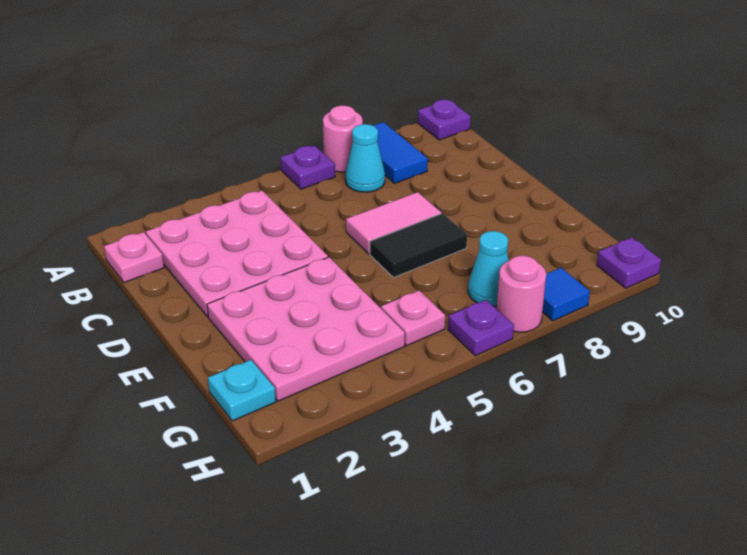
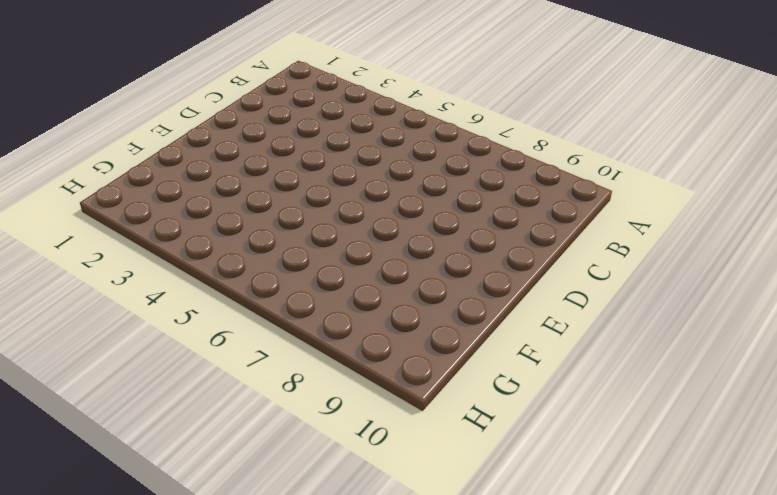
none -> purple 1x1 plate [281,145,335,189]
none -> pink 1x1 round brick [323,106,363,172]
none -> blue 1x2 tile [373,122,428,183]

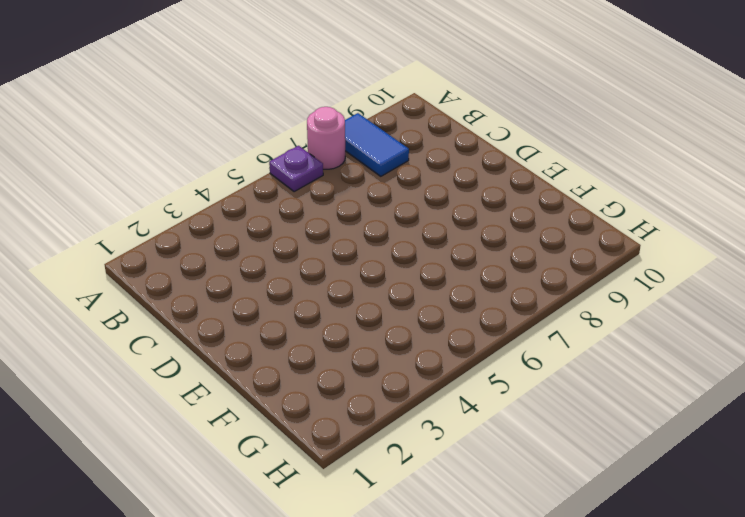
none -> purple 1x1 plate [418,100,471,140]
none -> pink 1x1 plate [104,232,164,283]
none -> pink 3x3 plate [146,191,328,317]

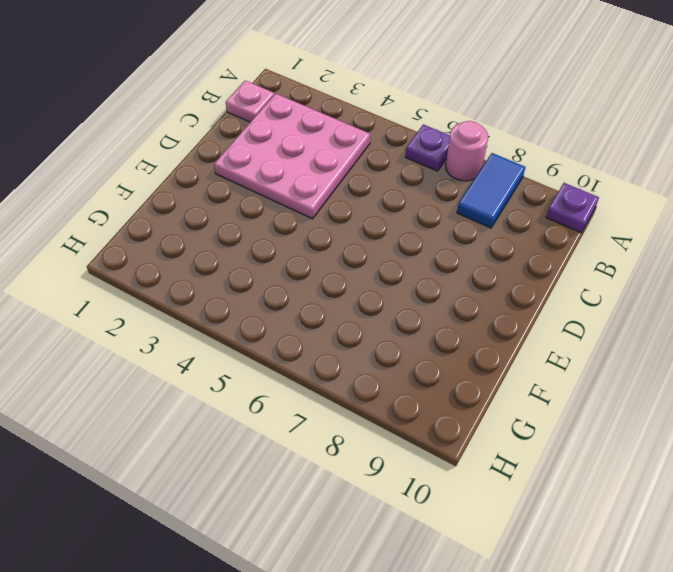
none -> cyan 1x1 cone [345,124,385,192]
none -> pink 1x2 tile [346,192,441,254]
none -> pink 3x3 plate [207,257,405,401]

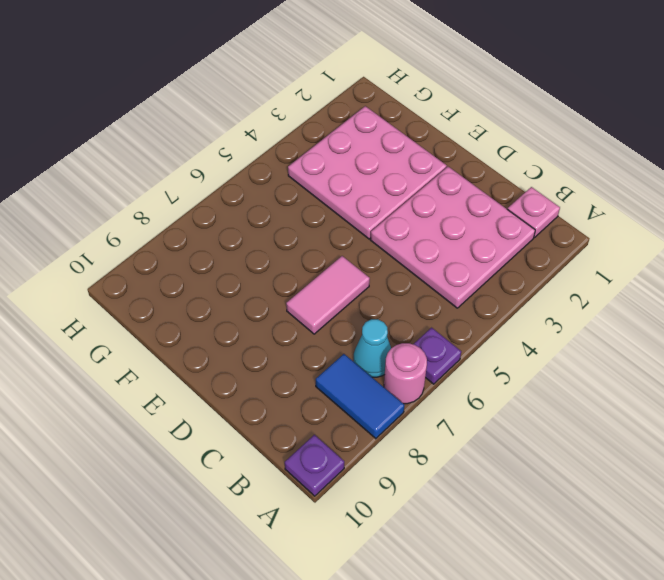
none -> black 1x2 tile [370,213,467,277]
none -> cyan 1x1 plate [208,360,276,421]
none -> pink 1x1 plate [381,291,445,346]

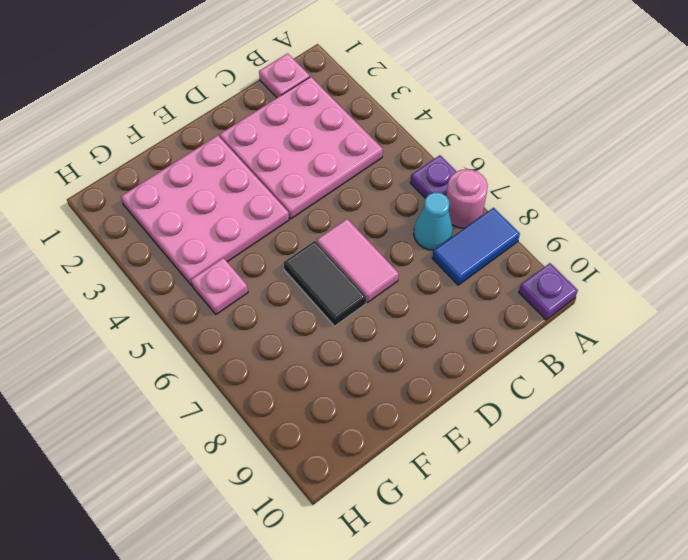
none -> cyan 1x1 plate [208,360,276,421]
none -> cyan 1x1 cone [468,231,509,306]
none -> purple 1x1 plate [448,300,514,356]

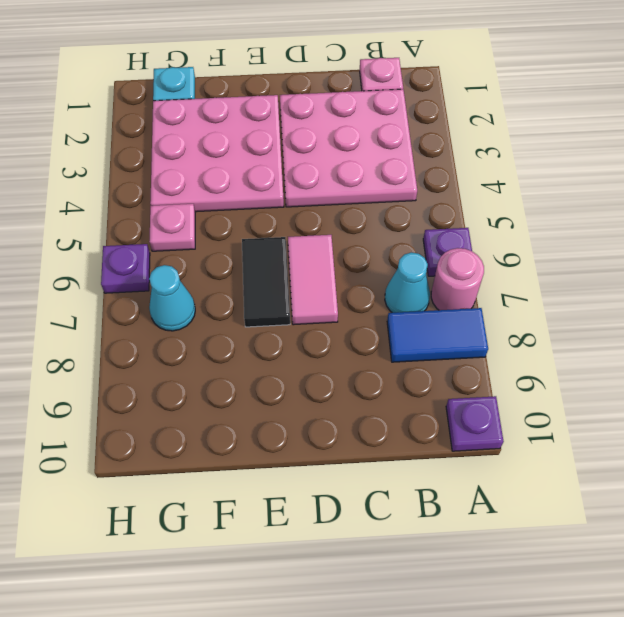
none -> pink 1x1 round brick [497,256,546,332]
none -> blue 1x1 tile [542,268,590,321]
none -> purple 1x1 plate [597,237,661,288]

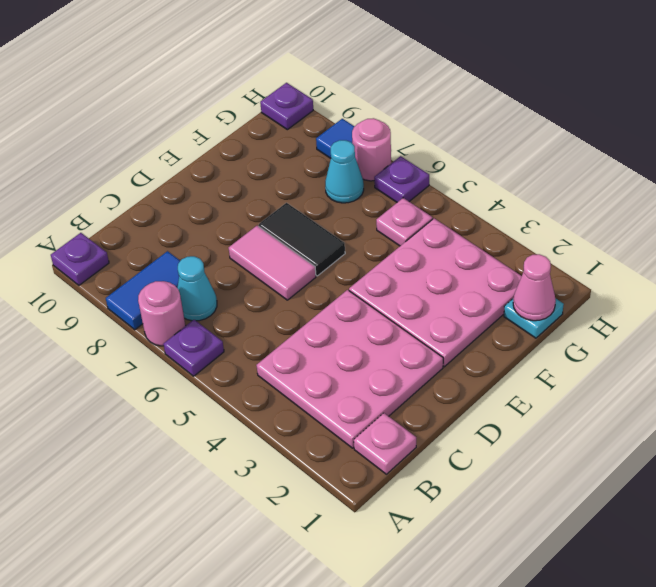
pink 1x1 cone [513,254,556,321] -> none

